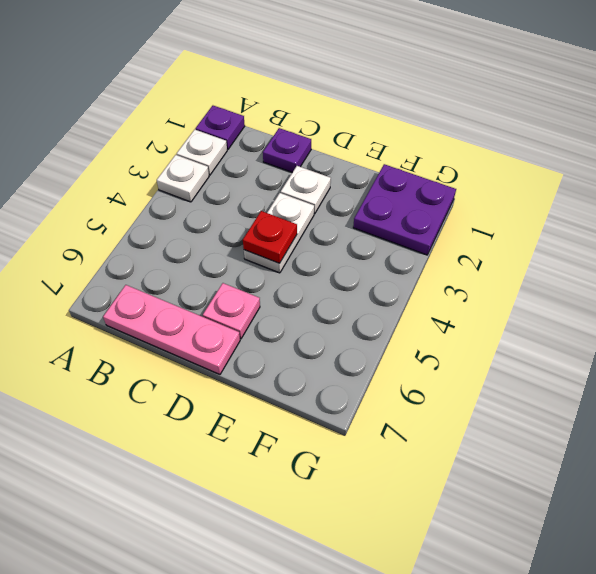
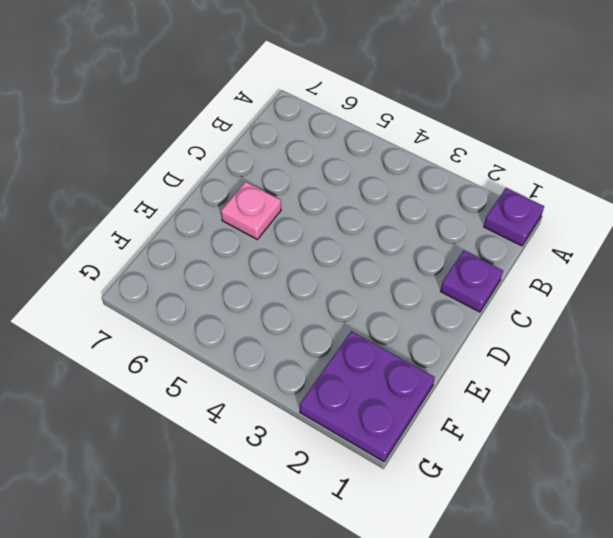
none -> white 1x1 plate [177,130,227,175]
none -> white 1x1 plate [157,155,209,202]

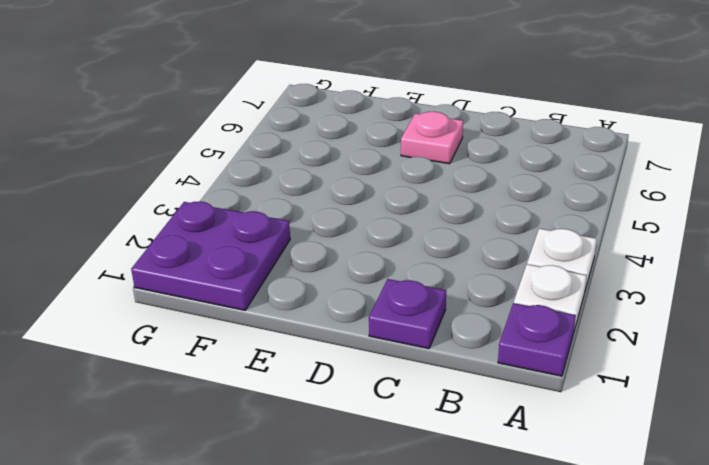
none -> pink 1x3 plate [103,285,240,374]
none -> white 1x1 plate [281,166,331,214]

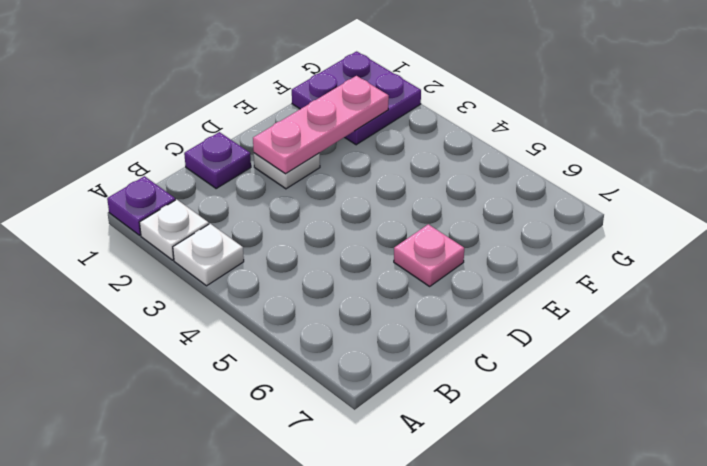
pink 1x3 plate [253,76,389,174] -> pink 1x3 plate moved to [103,285,240,374]
none -> white 1x2 plate [244,193,314,273]
none -> red 1x1 plate [243,211,297,263]

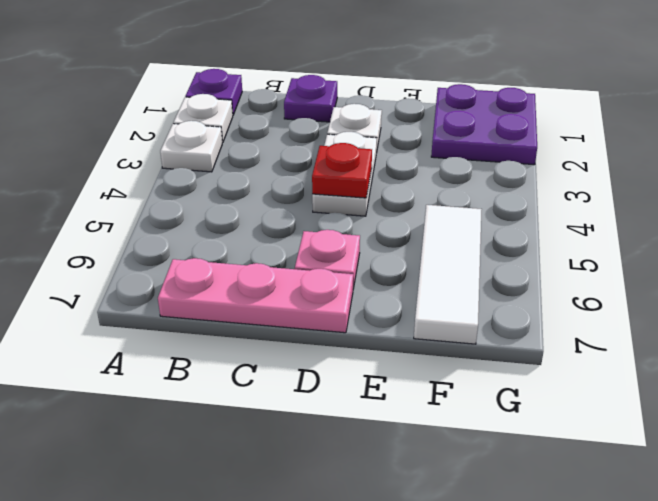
white 1x3 tile [414,205,482,344] -> none

